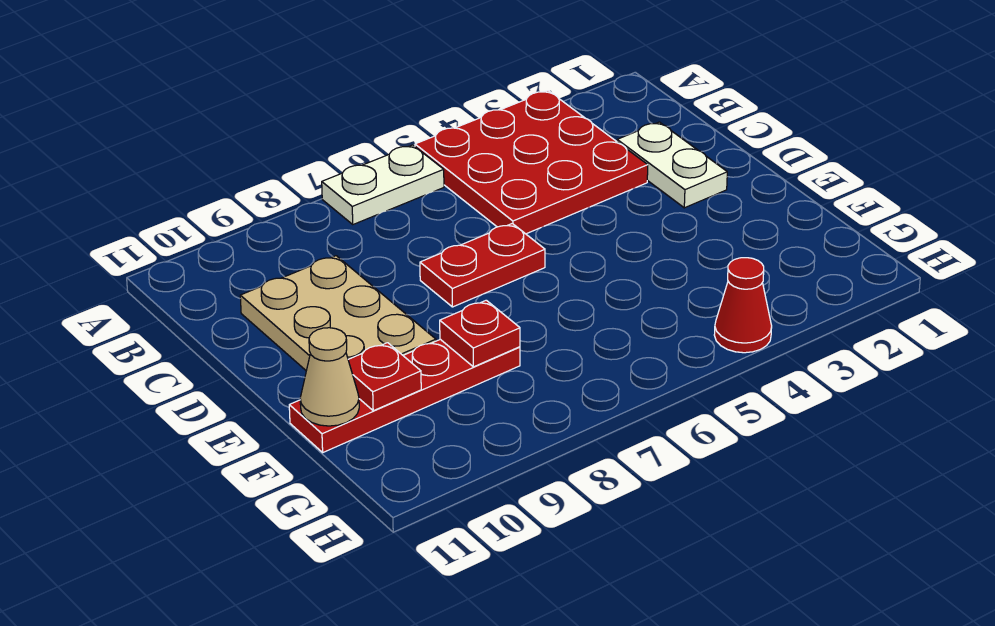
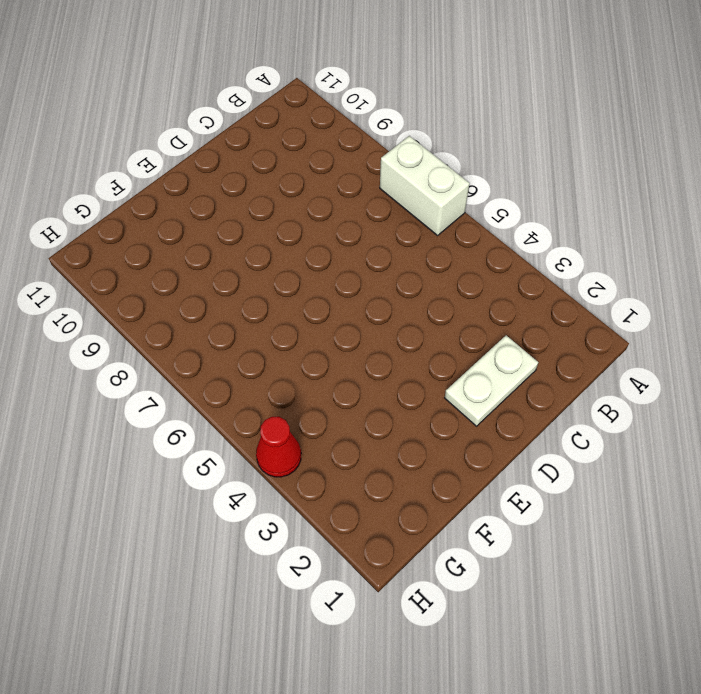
white 1x2 brick [380,136,470,236] -> white 1x2 plate [322,145,444,224]
none -> red 3x3 plate [415,91,648,234]
none -> tan 2x3 plate [240,256,436,371]

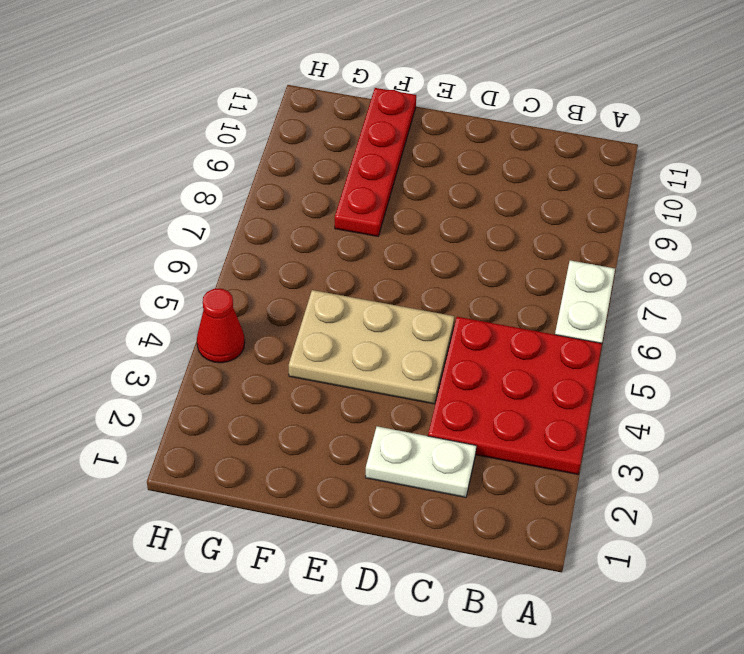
tan 2x3 plate [289,290,454,404] -> tan 2x3 plate moved to [240,256,436,371]
none -> red 1x2 plate [420,224,545,307]
none -> red 1x1 plate [440,300,520,367]

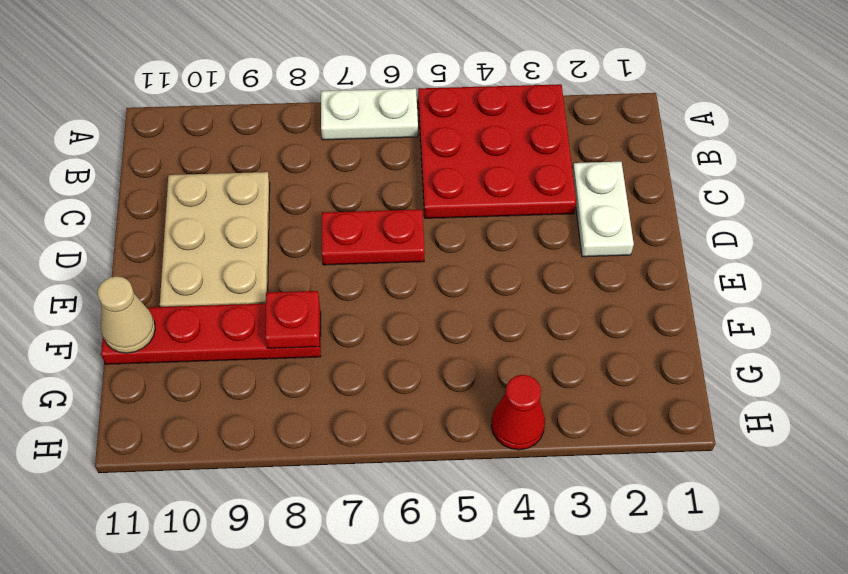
none -> red 1x1 plate [348,343,421,411]

